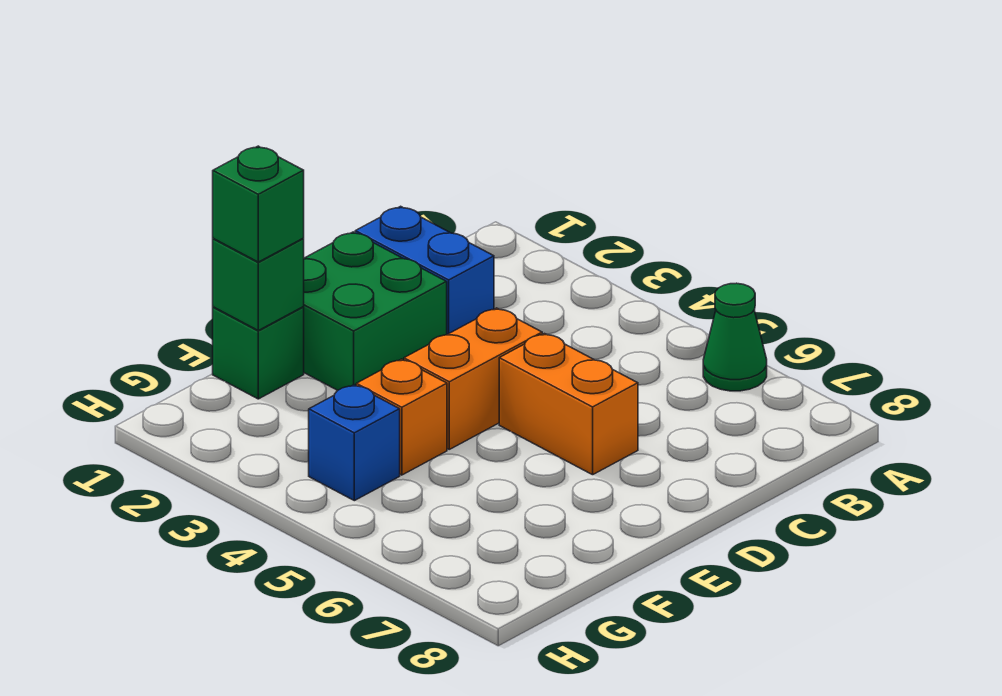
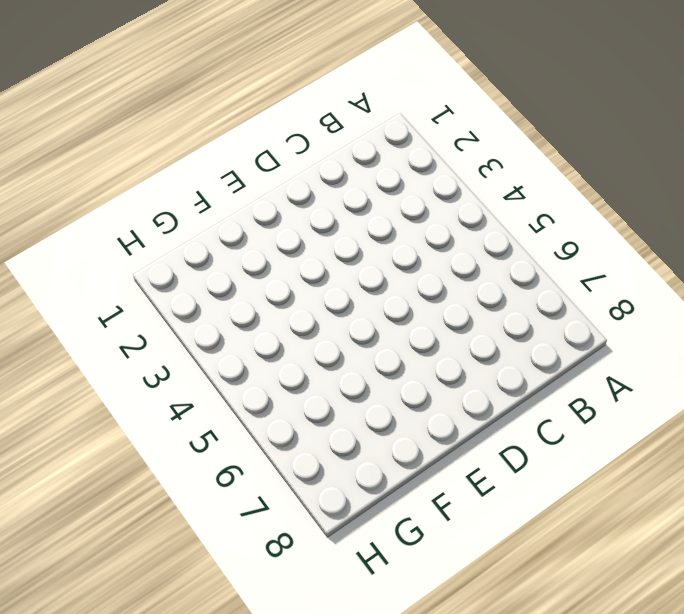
none -> green 1x1 cone [703,283,767,391]
none -> blue 1x2 brick [355,206,494,334]

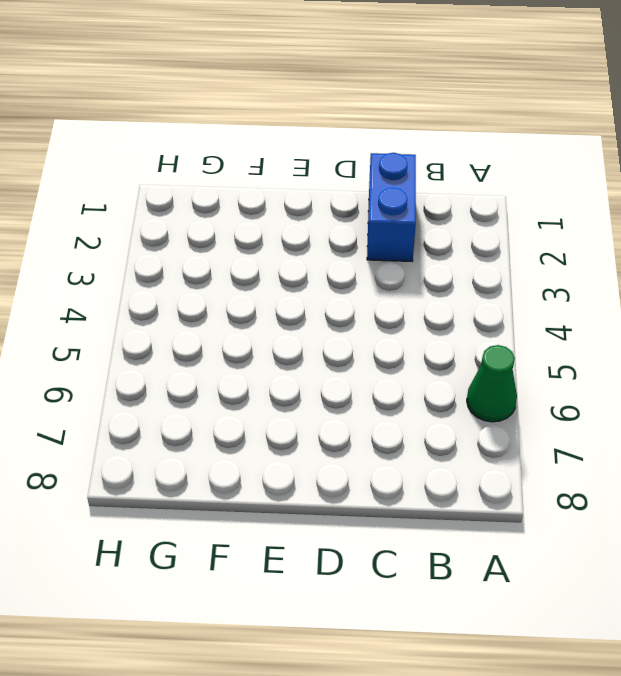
none -> green 2x2 brick [303,232,447,390]
none -> orange 1x2 brick [404,308,542,449]

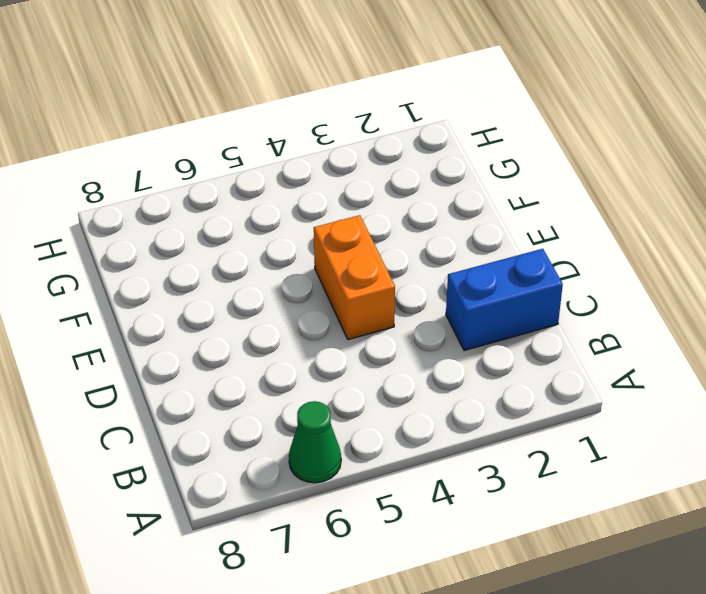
none -> green 2x2 brick [303,232,447,390]
none -> orange 1x2 brick [499,334,638,475]

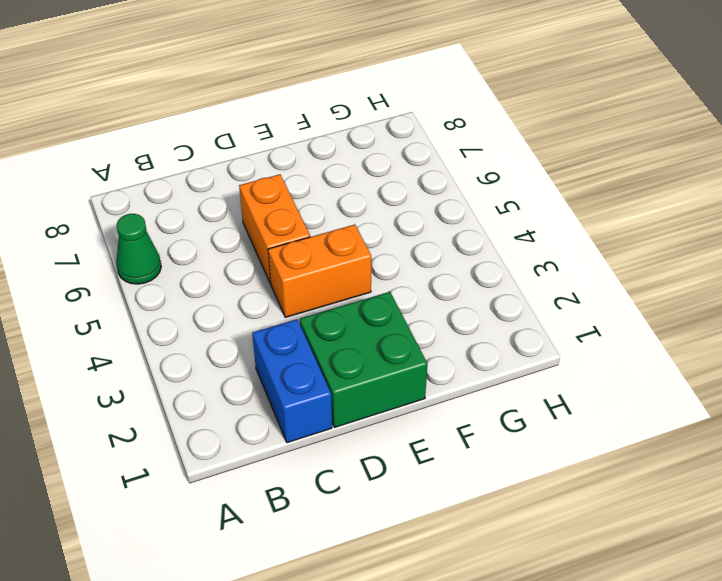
none -> green 1x1 brick [213,307,304,399]
none -> orange 1x1 brick [356,359,447,475]

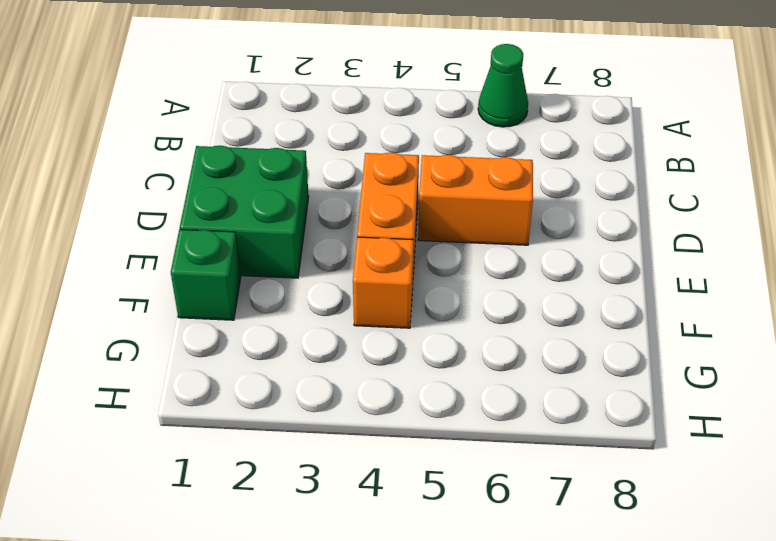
none -> blue 1x2 brick [355,206,494,334]
none -> blue 1x1 brick [309,385,400,501]

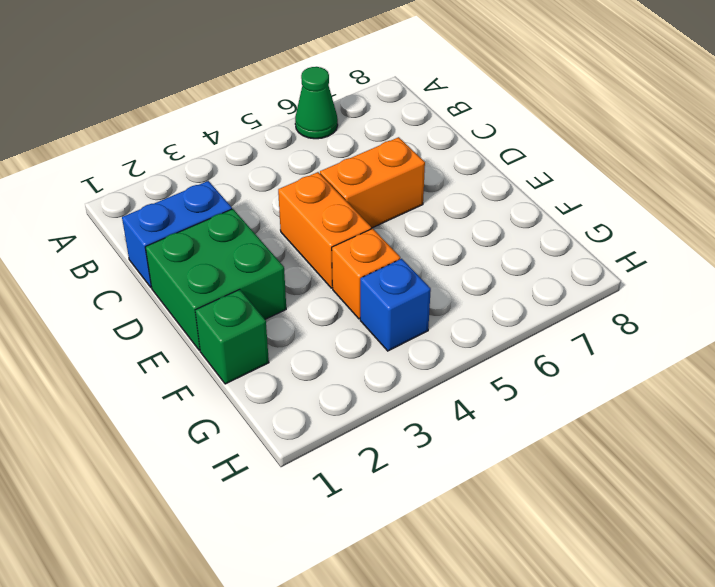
none -> green 1x1 brick [213,238,304,330]
none -> green 1x1 brick [213,146,304,262]

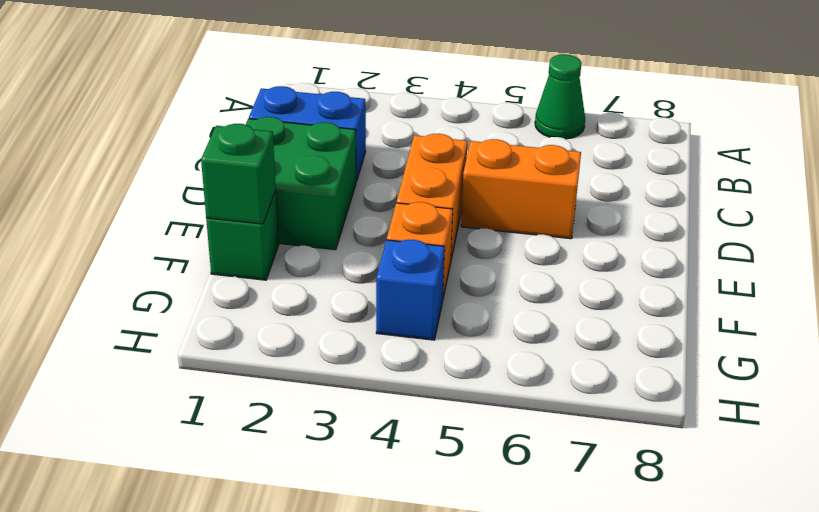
none -> green 1x1 brick [213,146,304,262]

